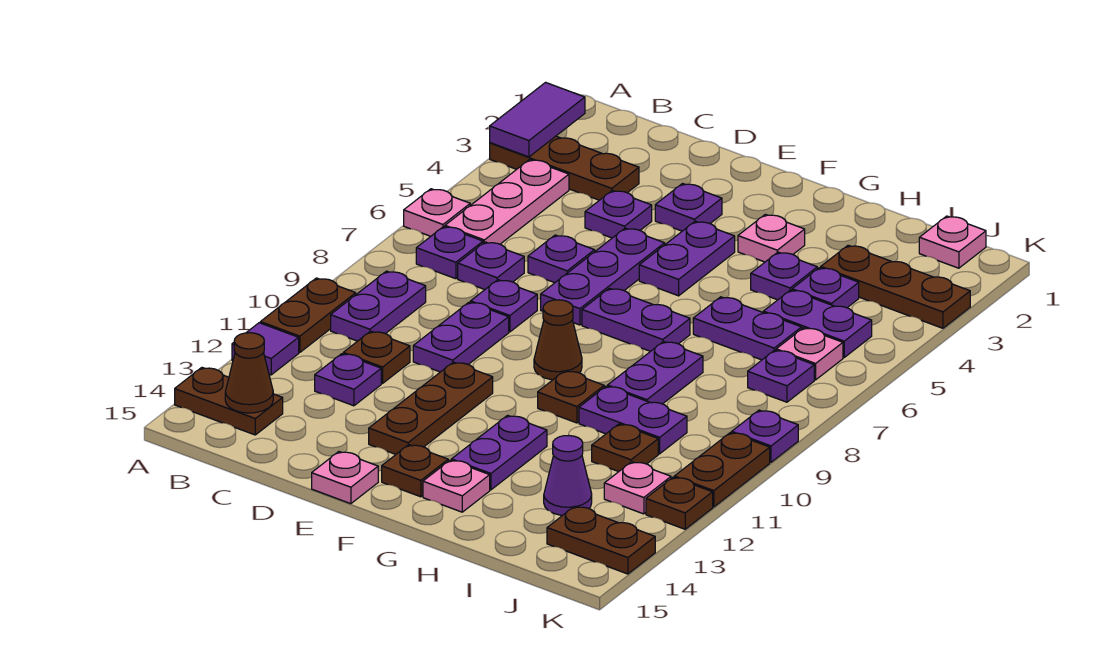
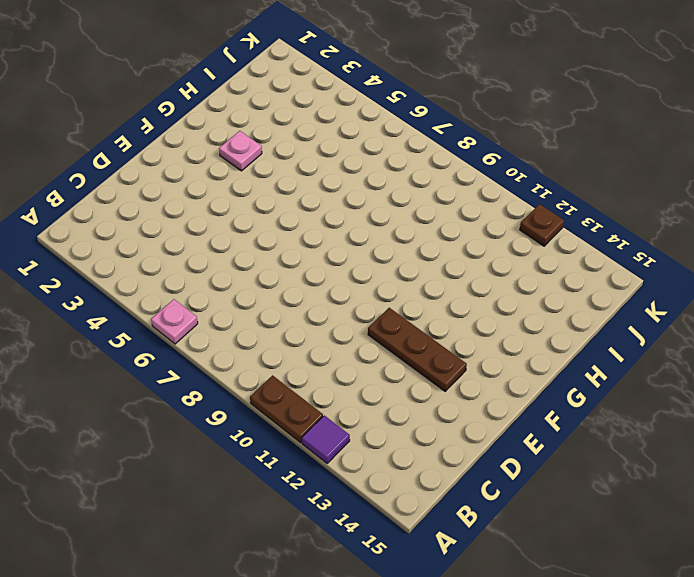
none -> brown 1x3 plate [490,136,639,200]
none -> brown 1x2 plate [175,368,283,435]
none -> pink 1x3 plate [445,160,569,244]
none -> purple 1x1 plate [416,227,483,279]

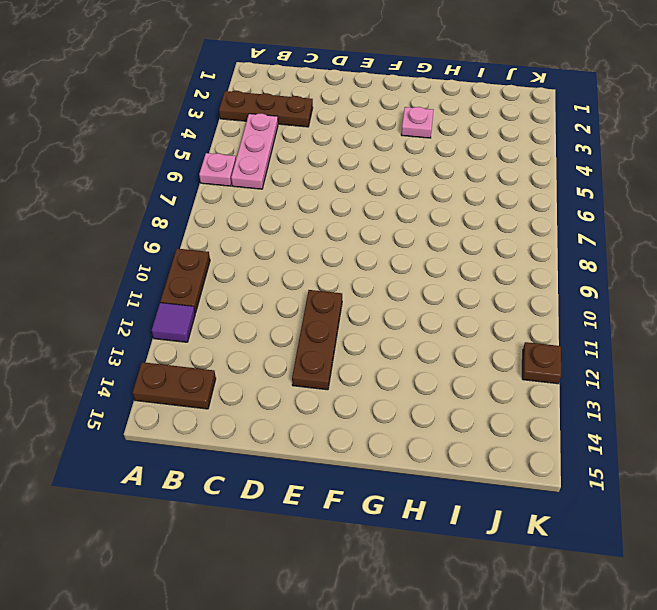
none -> purple 1x1 plate [416,227,483,279]
none -> purple 1x2 plate [331,271,426,341]
none -> purple 1x1 plate [458,242,524,290]
none -> brown 1x1 plate [343,331,410,383]

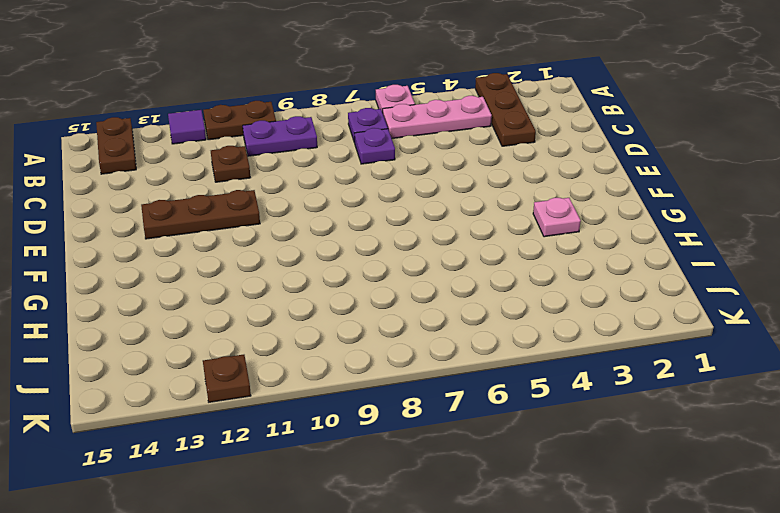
none -> purple 1x1 plate [315,354,381,406]
none -> purple 1x1 plate [585,190,652,238]
none -> purple 1x1 plate [528,235,595,283]
none -> purple 1x1 plate [471,280,537,332]

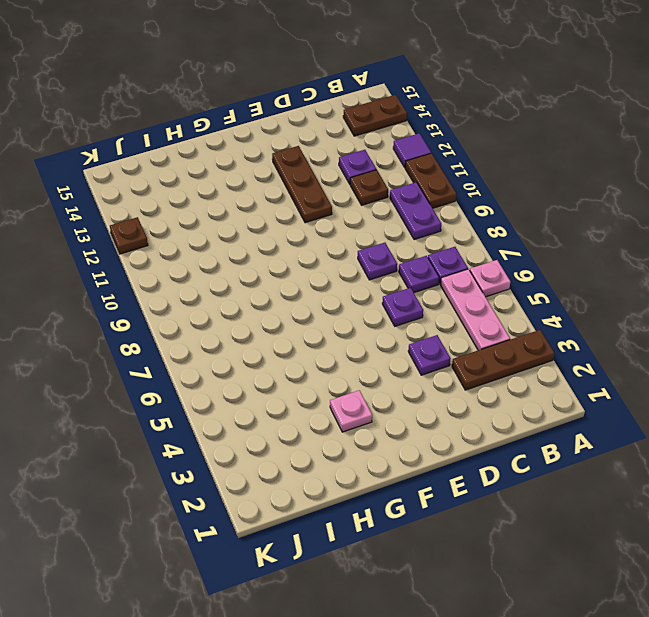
none -> purple 1x2 plate [413,302,509,372]
none -> purple 1x1 plate [655,184,722,231]
none -> purple 1x3 plate [541,228,665,325]
none -> pink 1x1 plate [312,452,378,504]

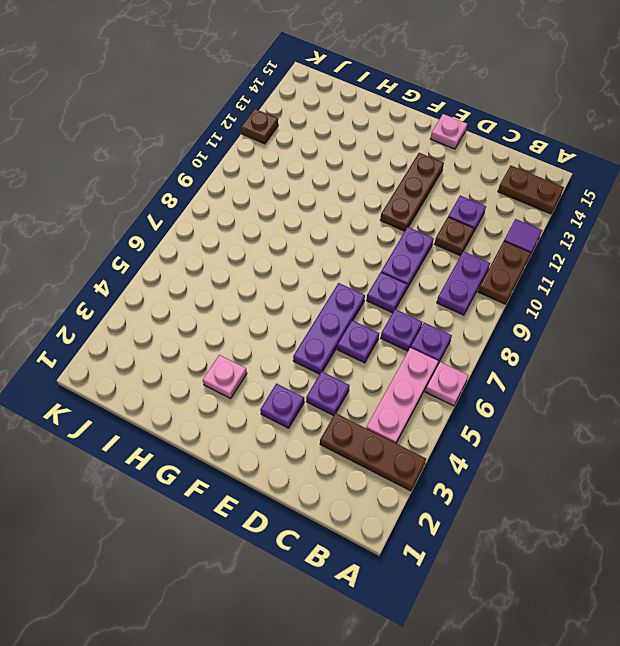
none -> purple 1x2 plate [639,221,735,296]
none -> purple 1x2 plate [582,288,690,351]
none -> brown 1x1 cone [534,300,582,380]
none -> brown 1x1 plate [382,445,448,497]

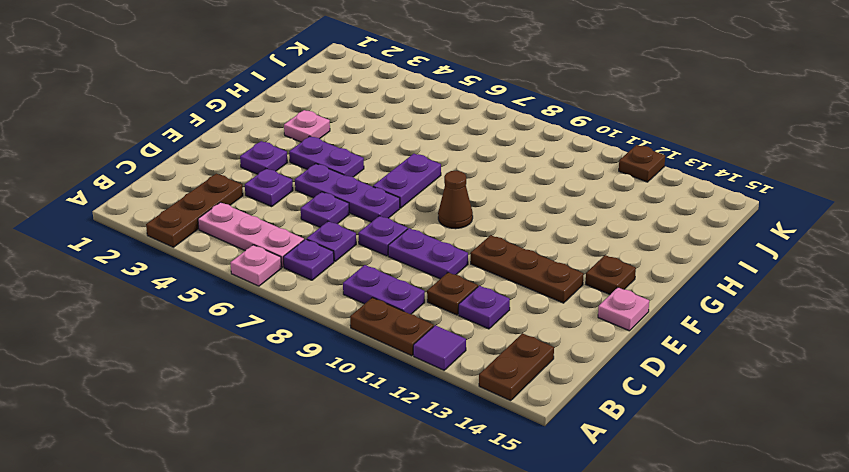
none -> brown 1x1 plate [538,371,604,423]
none -> purple 1x2 plate [452,415,547,490]
none -> pink 1x1 plate [423,460,490,512]
none -> purple 1x1 plate [751,252,817,300]

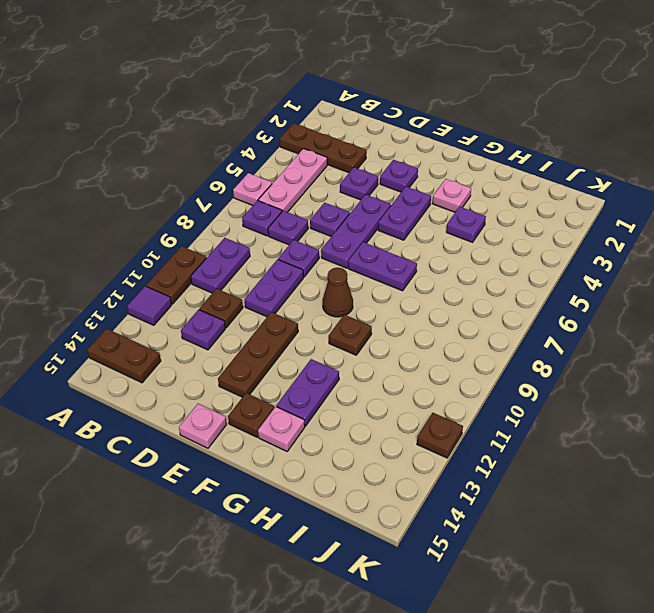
none -> purple 1x2 plate [693,297,802,360]
none -> purple 1x2 plate [608,342,703,404]
none -> purple 1x2 plate [579,386,687,454]
none -> brown 1x3 plate [821,245,970,328]

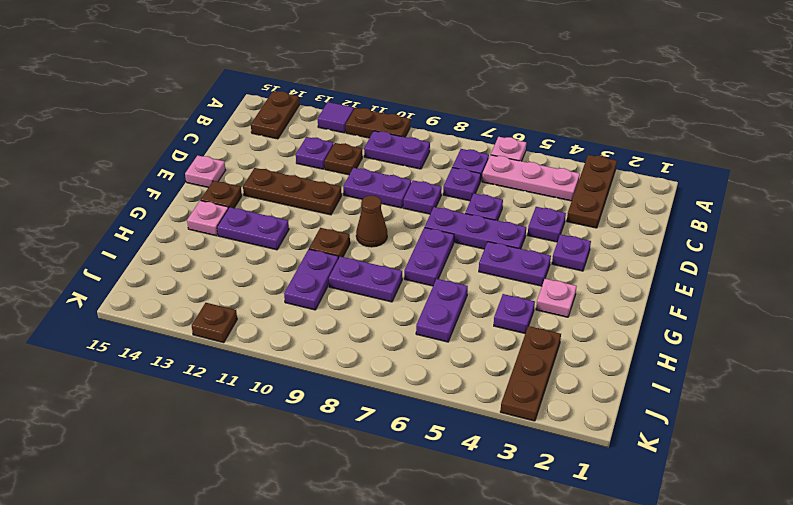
none -> purple 1x1 plate [792,268,859,308]
none -> purple 1x2 plate [763,290,872,357]
none -> brown 1x1 plate [592,424,658,472]
none -> purple 1x1 cone [544,436,592,515]

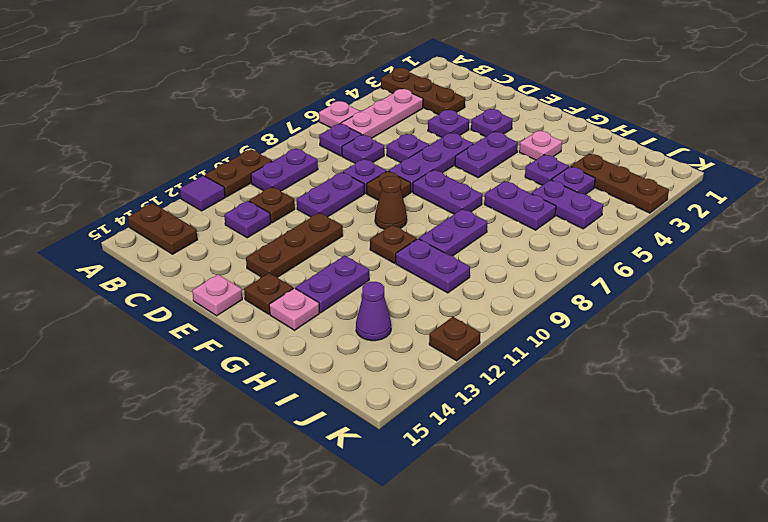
brown 1x1 plate [367,171,411,200] -> brown 1x1 plate moved to [592,424,658,472]
none -> pink 1x1 plate [919,216,986,268]
none -> pink 1x1 plate [776,328,843,380]
none -> purple 1x1 plate [748,350,814,402]
none -> pink 1x1 plate [604,462,671,514]

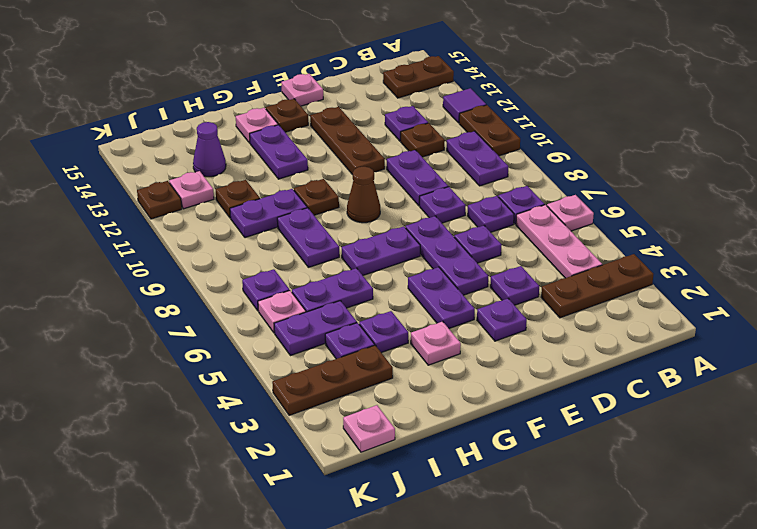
none -> brown 1x2 plate [547,506,655,574]
none -> purple 1x1 plate [732,410,798,462]
none -> brown 1x2 plate [674,433,770,507]
none -> purple 1x2 tile [490,82,585,157]

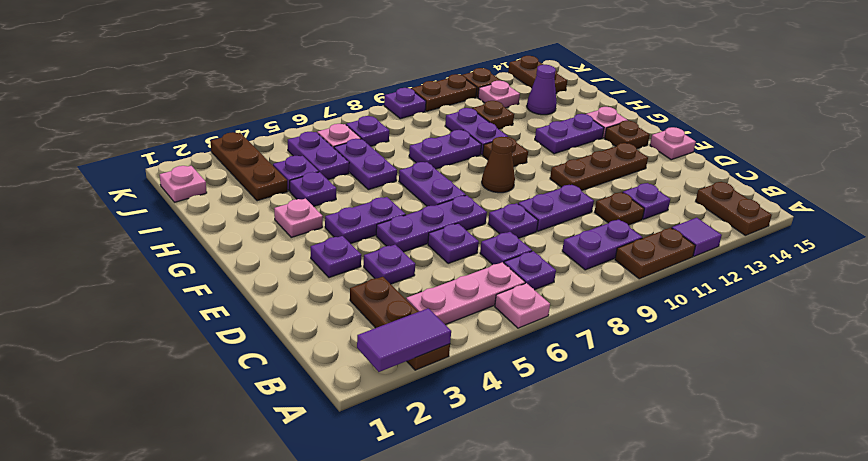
none -> brown 1x1 cone [225,333,273,413]

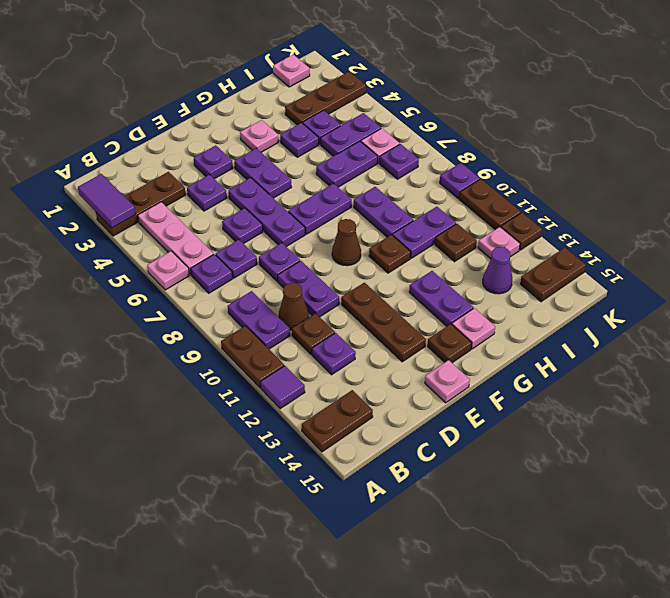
brown 1x1 cone [278,283,309,330] -> brown 1x1 cone moved to [225,333,273,413]

